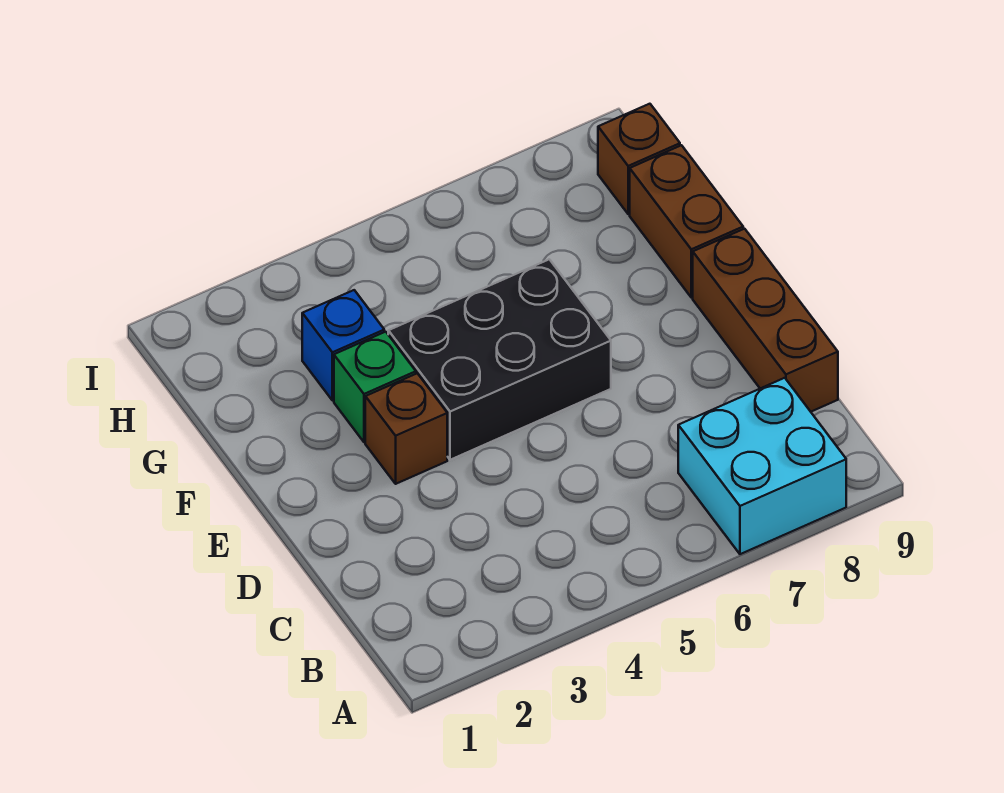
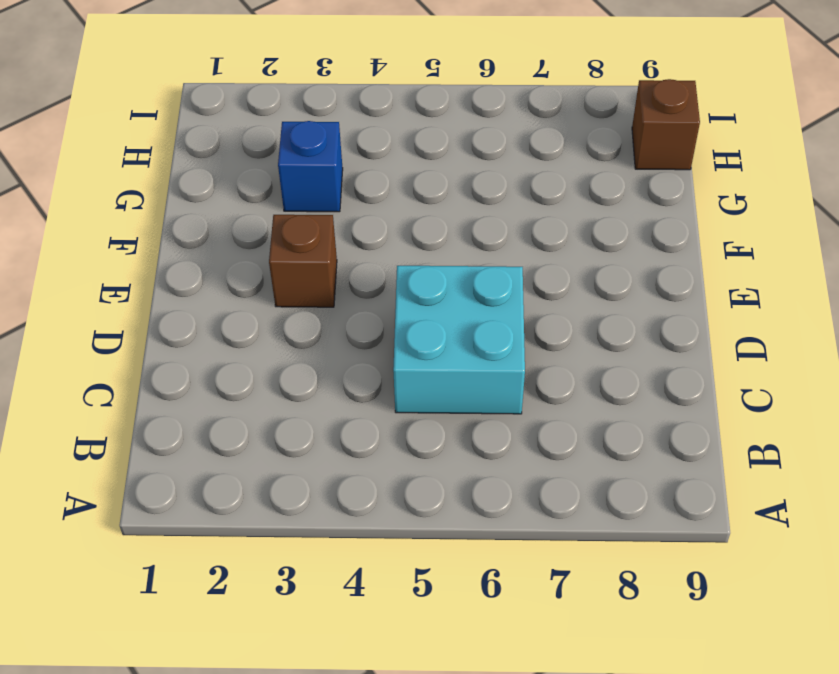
cyan 2x2 brick [393,266,525,414] -> cyan 2x2 brick moved to [678,378,846,554]
none -> brown 1x3 brick [693,229,838,412]
none -> black 2x3 brick [388,259,611,460]

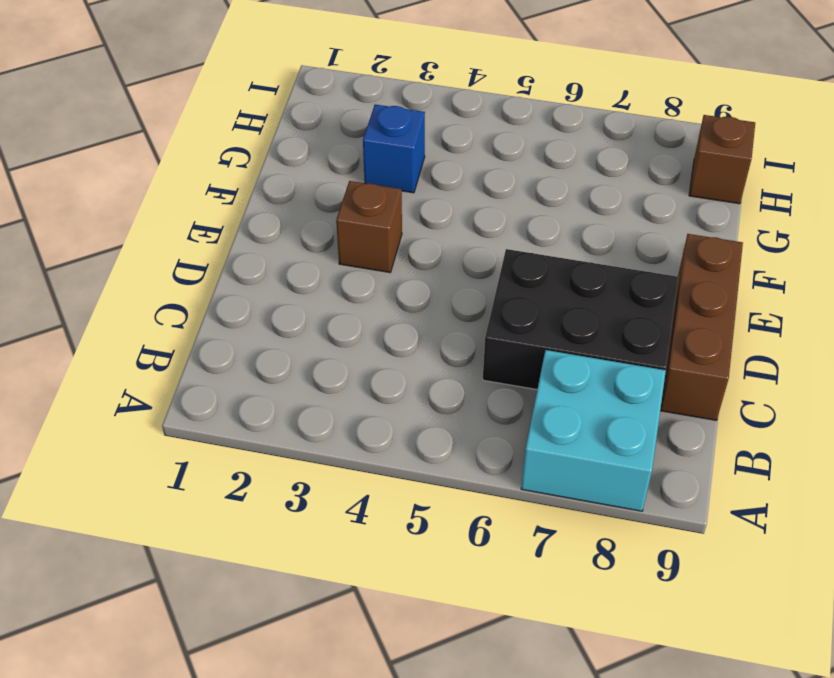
black 2x3 brick [483,249,679,390] -> black 2x3 brick moved to [388,259,611,460]
none -> green 1x1 brick [334,332,416,442]
none -> brown 1x2 brick [630,145,743,298]

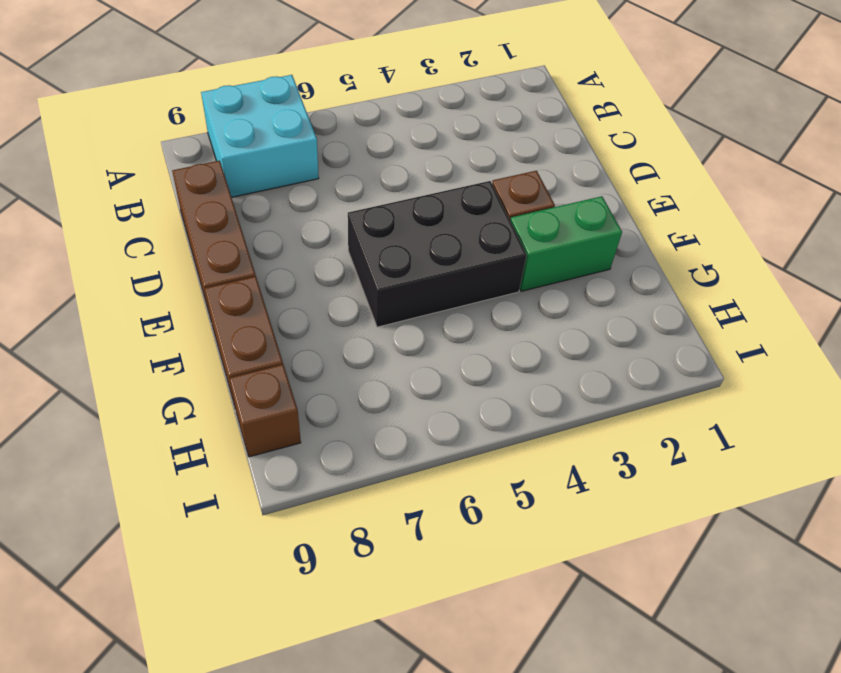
green 1x2 brick [510,196,622,291] -> green 1x1 brick [334,332,416,442]
none -> blue 1x1 brick [302,290,384,401]

